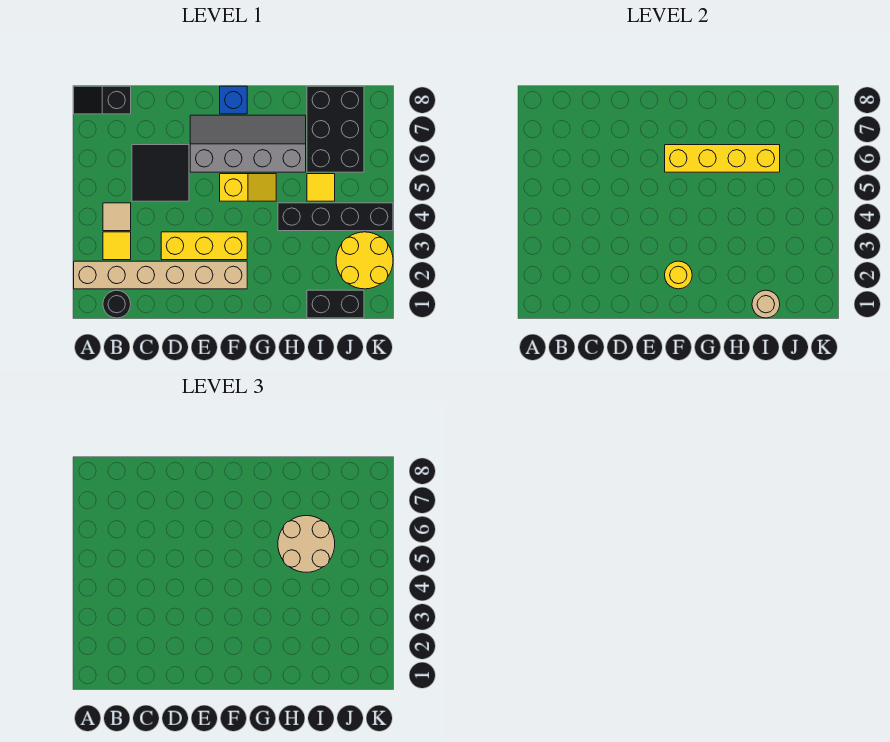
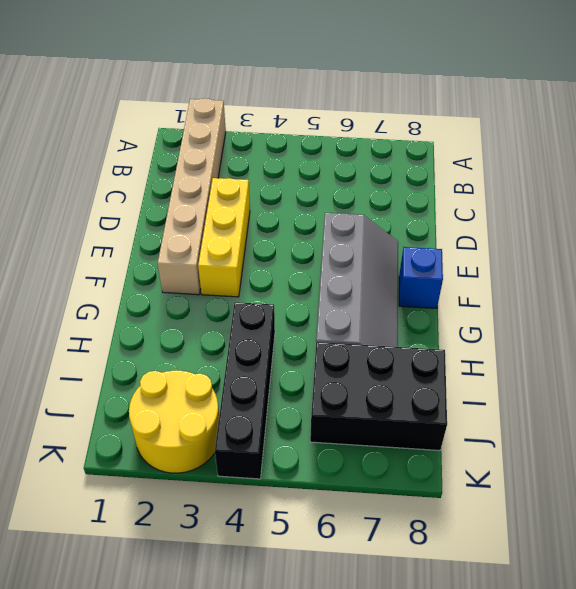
none -> black 1x2 slope [74,86,131,114]
none -> black 1x1 round brick [103,290,131,318]
none -> yellow 1x1 tile [103,232,131,260]

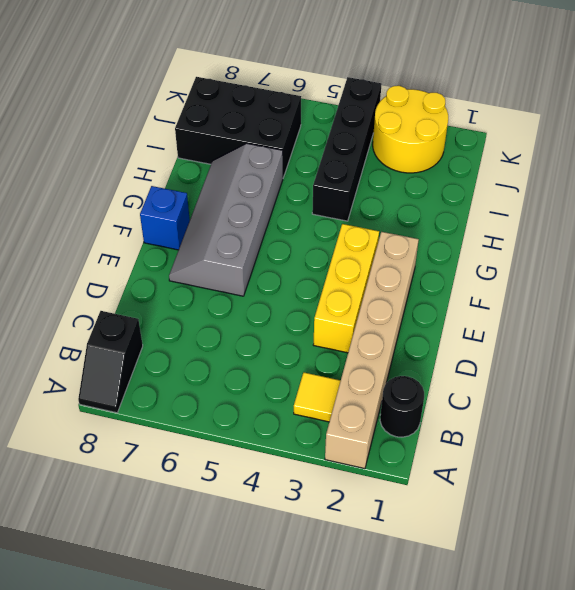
none -> tan 1x1 tile [103,203,131,231]
none -> black 2x2 tile [132,145,189,201]
none -> yellow 1x2 slope [220,174,276,201]

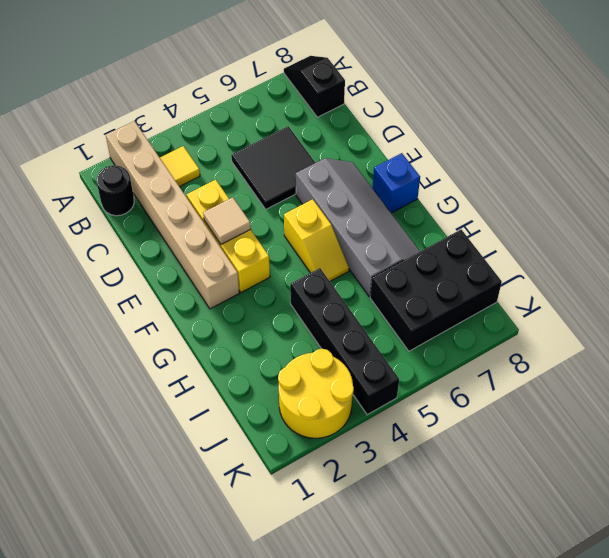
tan 1x1 tile [203,197,251,244] -> tan 1x1 tile moved to [103,203,131,231]
none -> black 1x2 brick [307,290,364,318]
none -> yellow 1x1 tile [307,174,335,201]
none -> yellow 1x1 round brick [665,261,692,289]

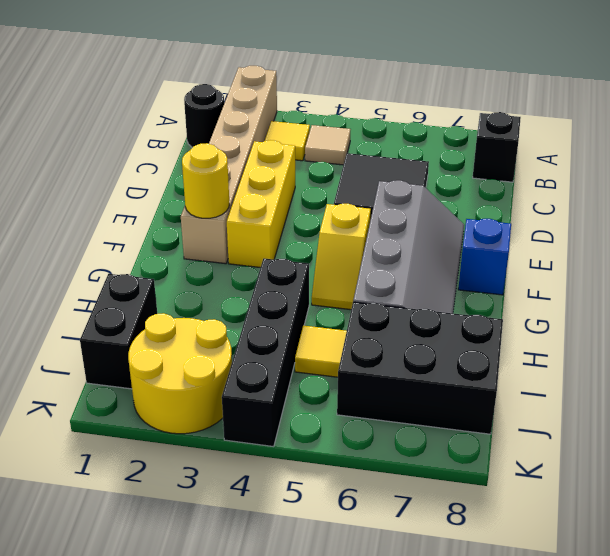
none -> yellow 1x4 brick [665,145,780,172]
none -> tan 1x1 round brick [752,290,780,318]
none -> tan 2x2 round brick [278,516,335,572]

